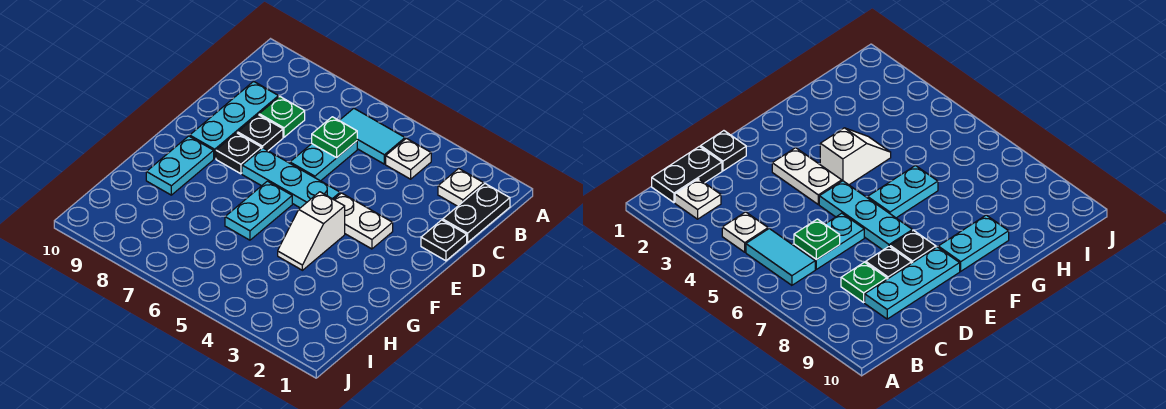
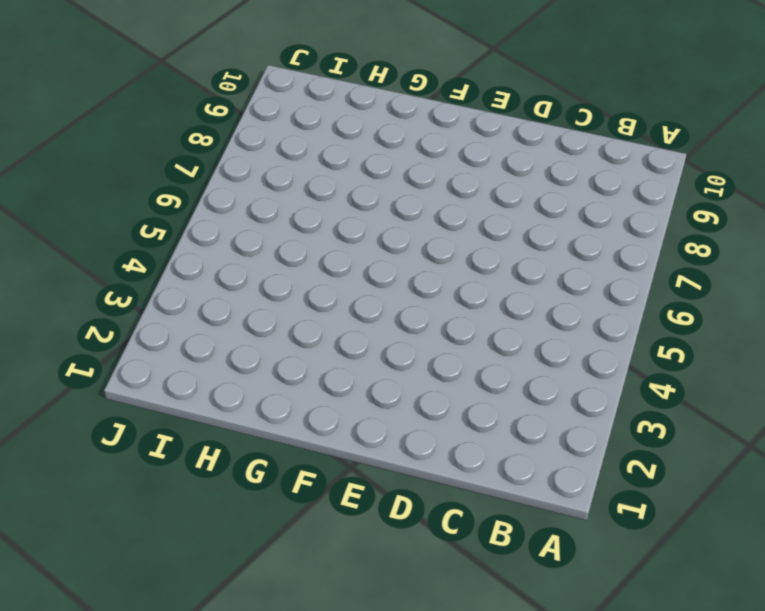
none -> black 1x2 plate [443,184,510,242]
none -> white 1x1 plate [438,169,484,206]
none -> white 1x1 plate [386,138,431,179]

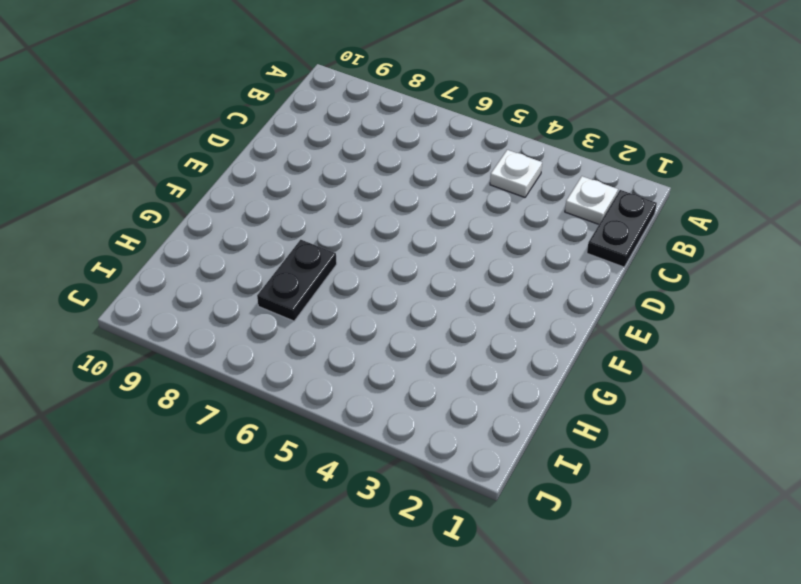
black 1x2 plate [257,240,337,321] -> none
none -> cyan 1x2 tile [339,108,405,164]
none -> cyan 1x2 plate [290,141,357,181]
none -> green 1x1 plate [259,97,305,137]

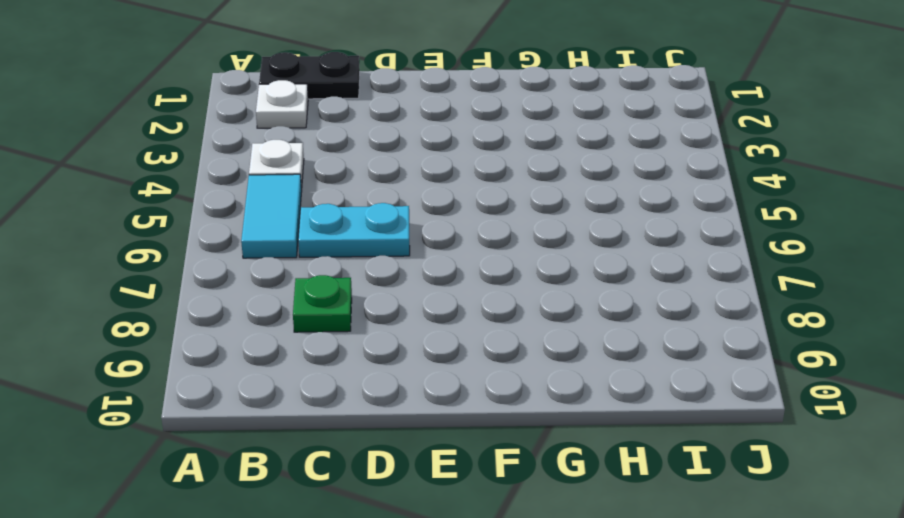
none -> cyan 1x3 plate [190,81,279,159]
none -> black 1x1 plate [421,220,467,261]
none -> black 1x1 plate [238,115,283,151]

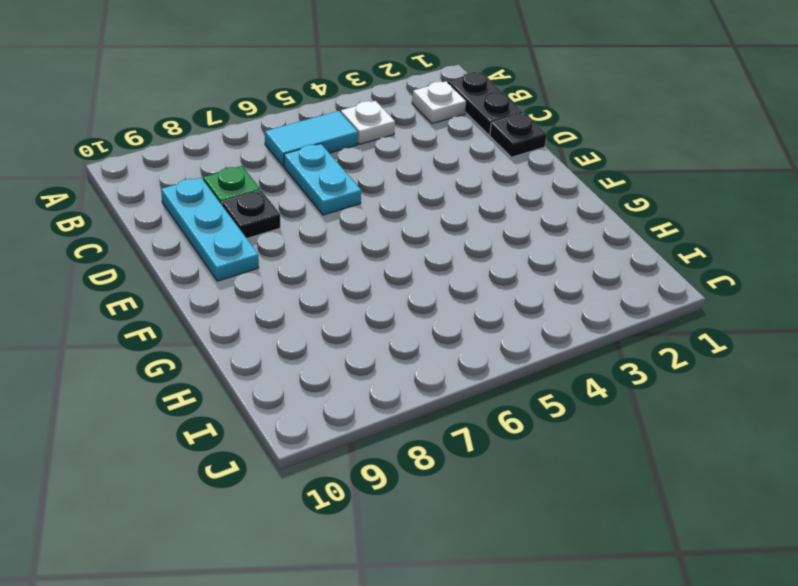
none -> white 1x2 plate [334,193,393,249]
none -> cyan 1x3 plate [242,148,340,208]
none -> black 1x1 plate [216,133,261,174]

